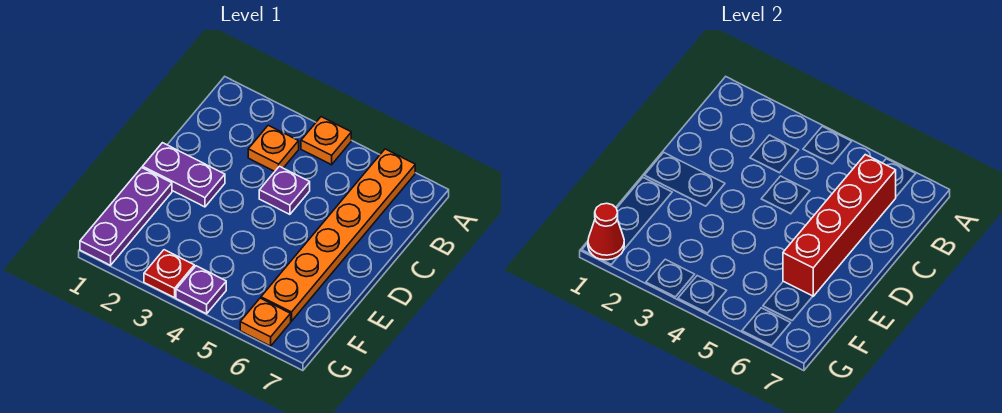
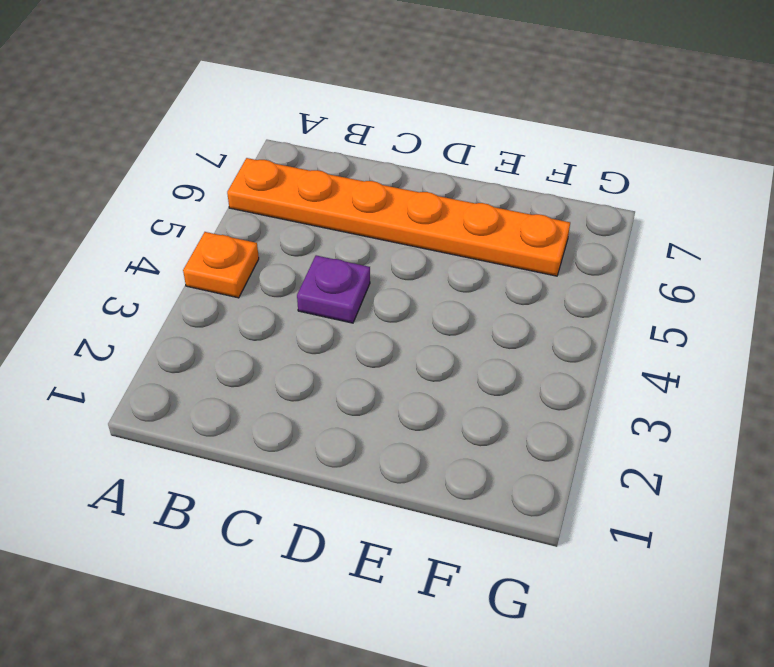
none -> orange 1x1 plate [248,125,299,171]
none -> purple 1x2 plate [143,143,225,207]

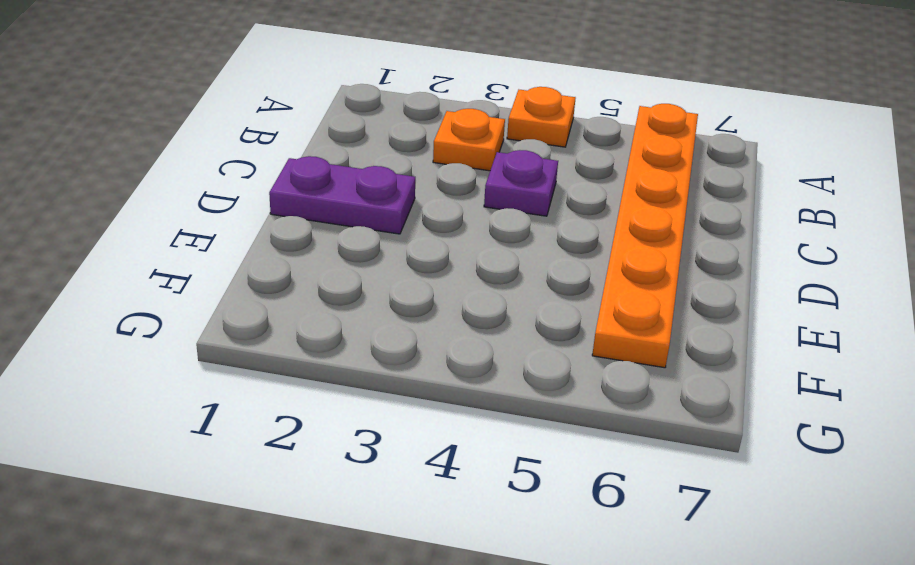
none -> purple 1x3 plate [80,168,172,265]
none -> red 1x1 plate [144,250,194,298]

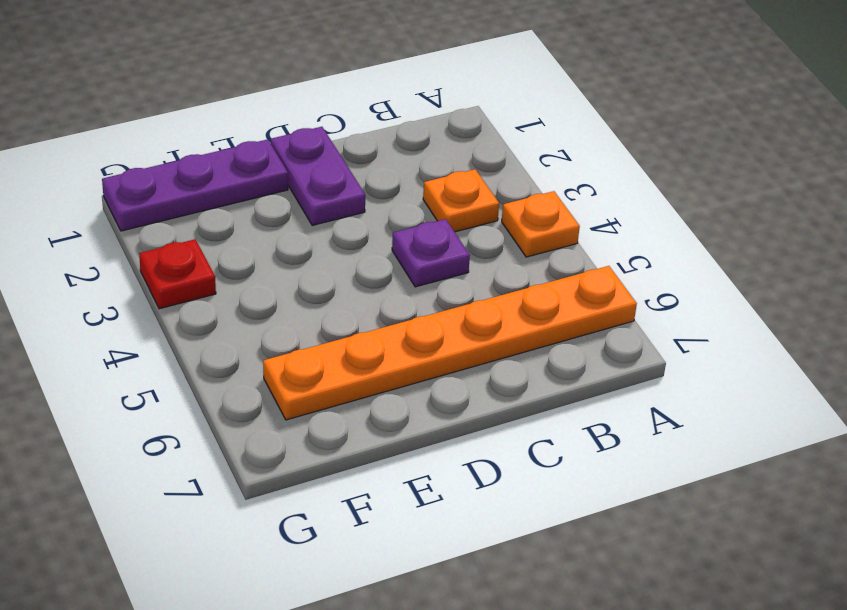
none -> purple 1x1 plate [176,266,226,314]
none -> orange 1x1 plate [240,298,291,346]

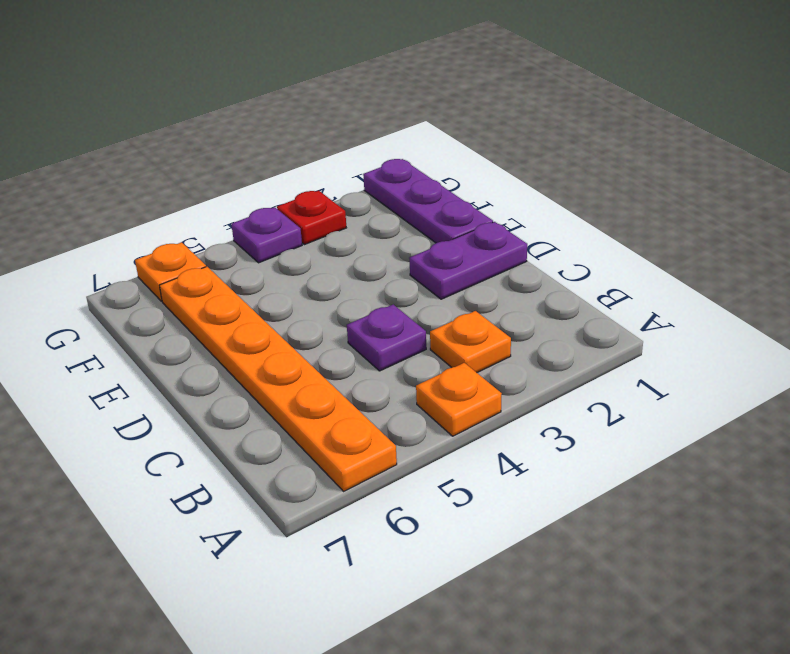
none -> red 1x4 brick [783,155,896,296]
none -> red 1x1 cone [588,203,624,260]

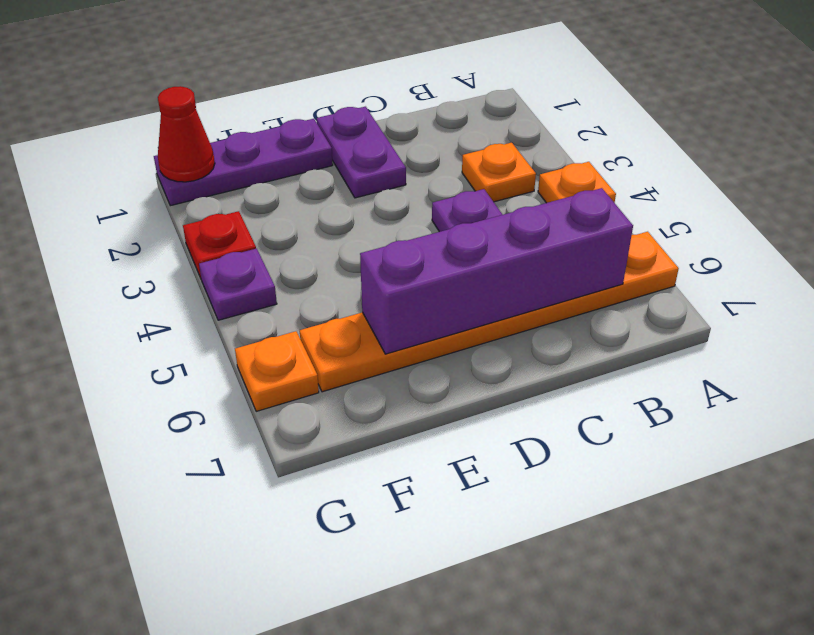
purple 1x4 brick [360,188,633,354] -> red 1x4 brick [783,155,896,296]

